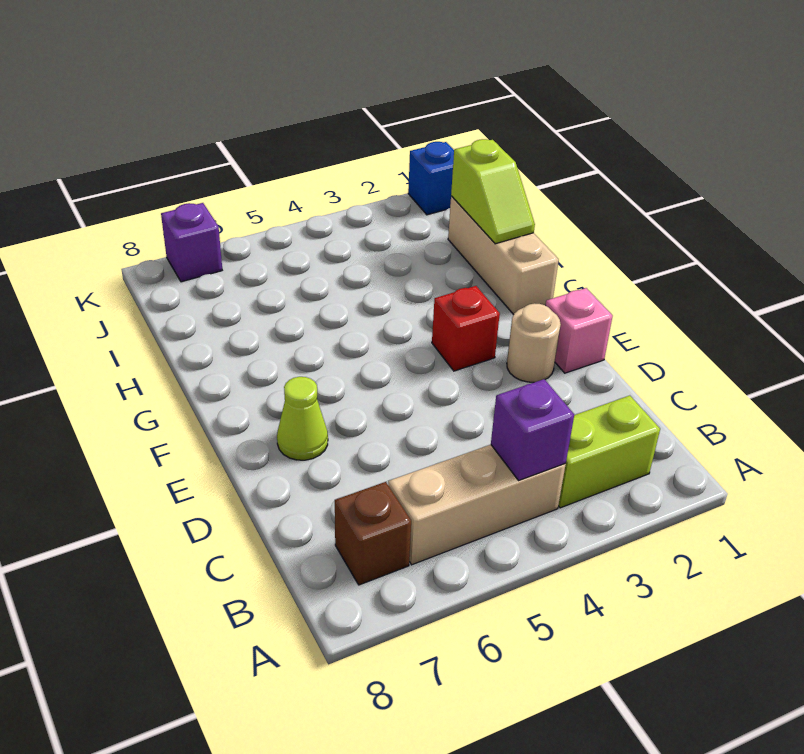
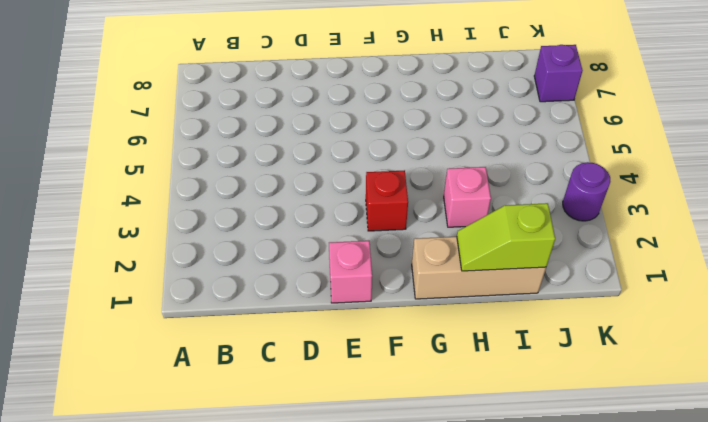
pink 1x1 brick [444,167,491,227] -> none
purple 1x1 round brick [563,162,610,221] -> none
none -> lime 1x2 brick [558,396,660,508]
none -> tan 1x3 brick [388,445,566,565]
none -> brown 1x1 brick [335,482,411,585]

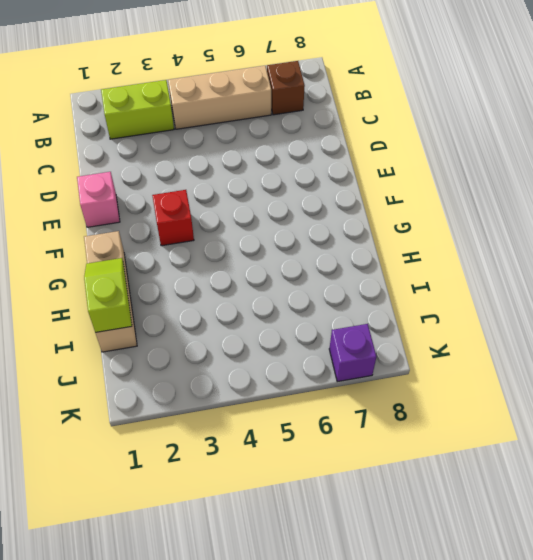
none -> tan 1x1 round brick [507,303,561,382]
none -> lime 1x1 cone [277,377,328,460]
none -> blue 1x1 brick [408,142,454,215]

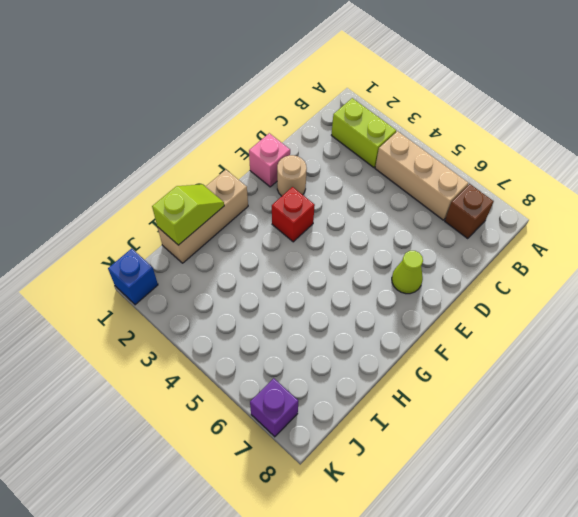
none -> purple 1x1 brick [491,379,574,480]

